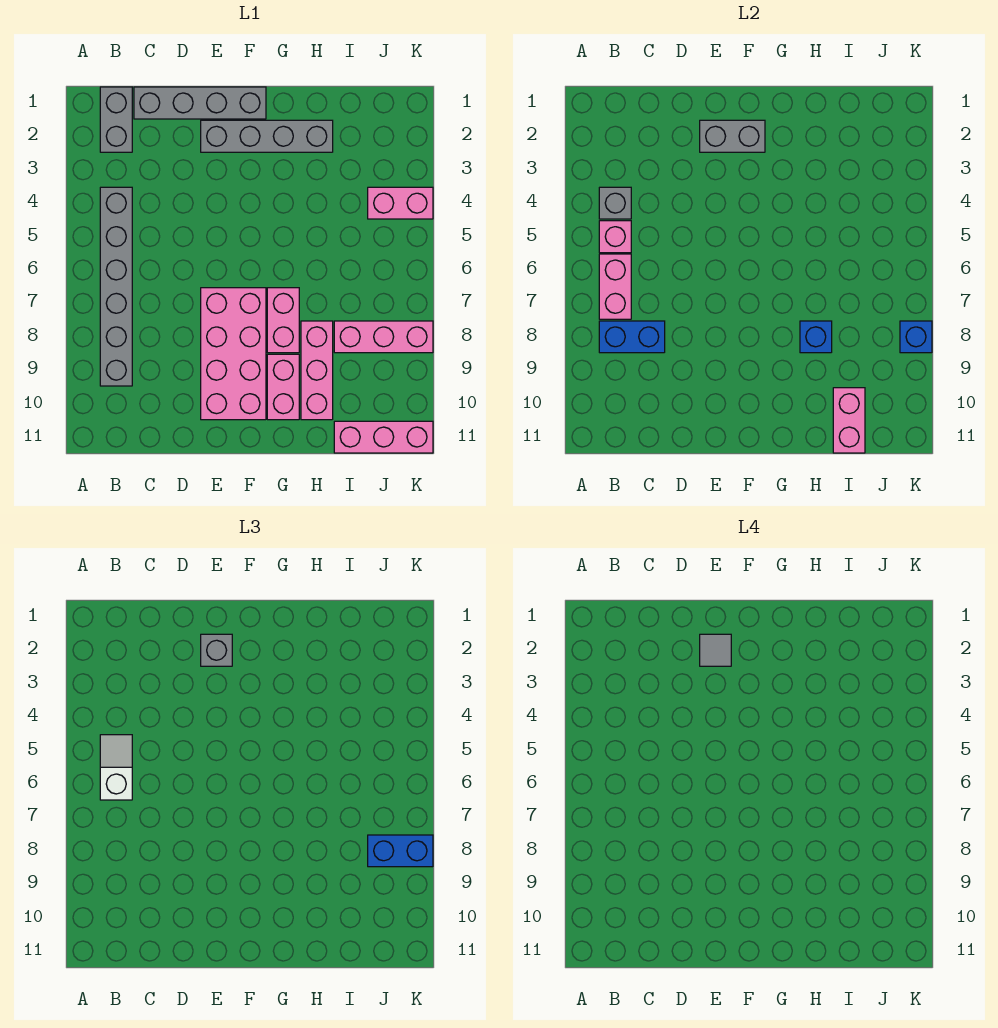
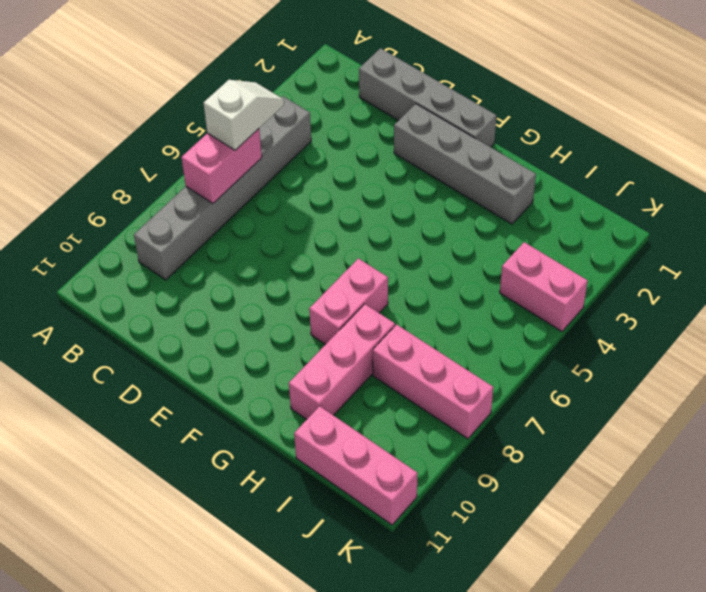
none -> grey 1x2 brick [100,87,132,152]
none -> pink 2x4 brick [201,288,266,420]
none -> pink 1x2 brick [267,354,299,420]

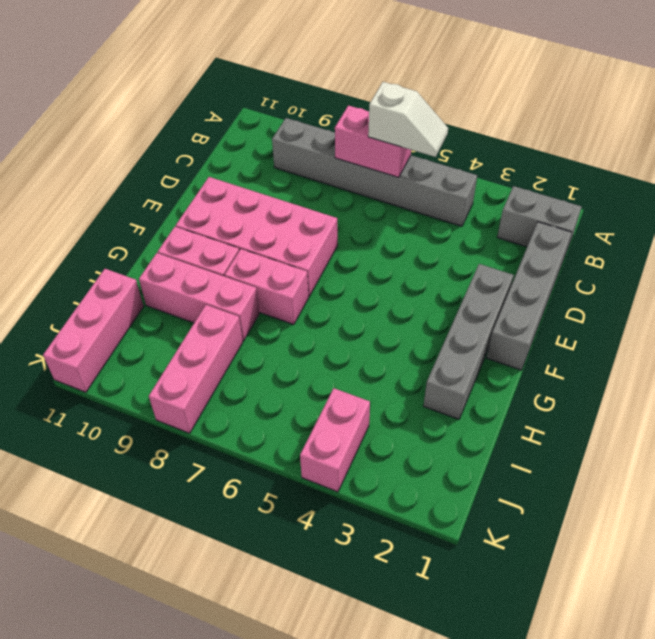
none -> grey 1x1 brick [599,187,631,219]
none -> pink 1x1 brick [599,221,631,253]
none -> blue 1x2 brick [599,321,665,353]

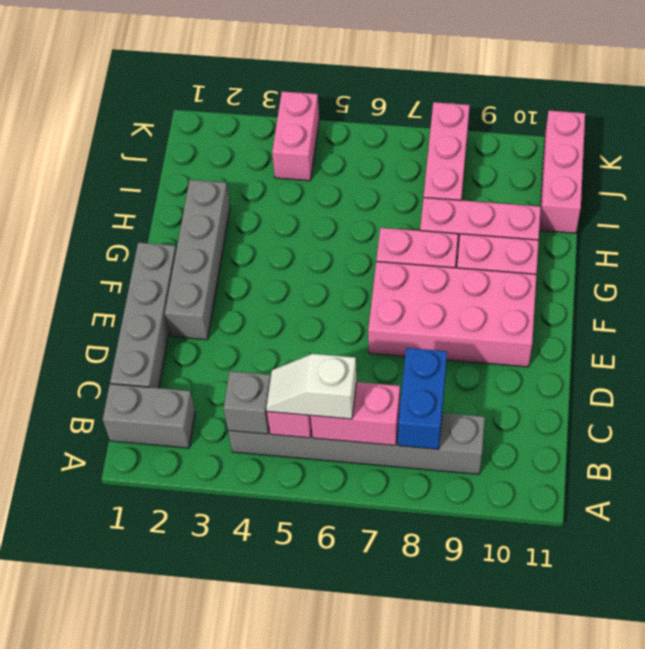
none -> grey 1x2 brick [700,120,765,152]
none -> blue 1x1 brick [800,321,832,353]
none -> pink 1x2 brick [833,388,865,453]

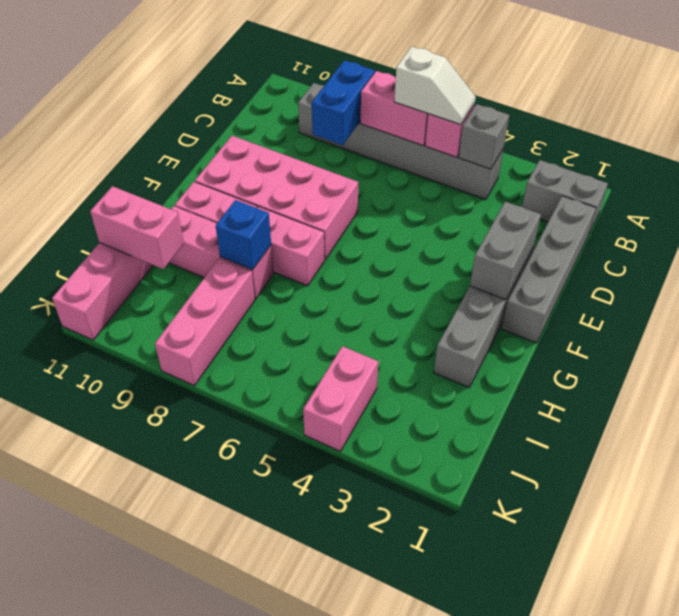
none -> blue 1x1 brick [900,321,932,353]
none -> grey 1x1 brick [201,634,232,666]
none -> blue 1x2 brick [368,835,433,867]

